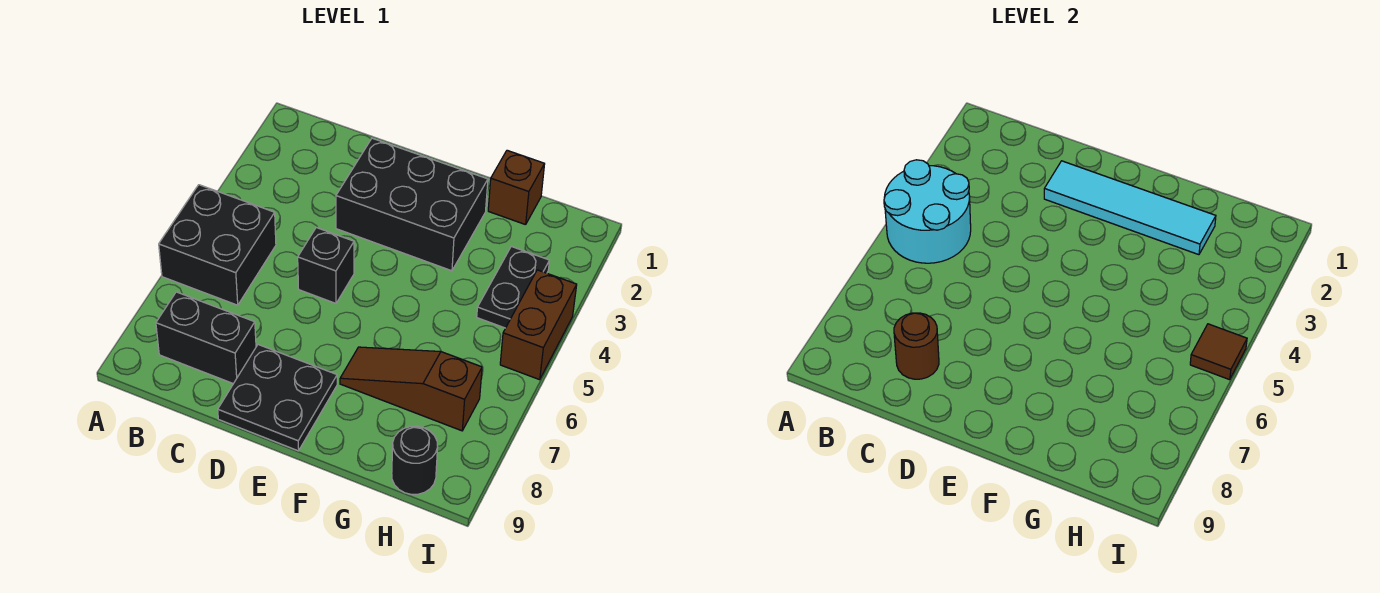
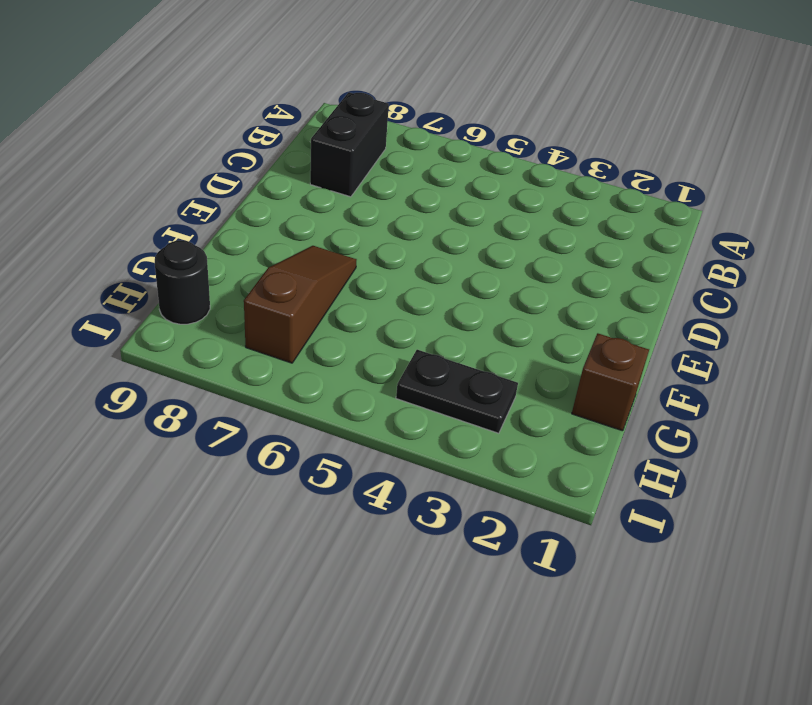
none -> black 2x2 brick [159,185,276,305]
none -> black 2x3 brick [336,138,488,271]
none -> black 1x1 brick [298,228,354,303]

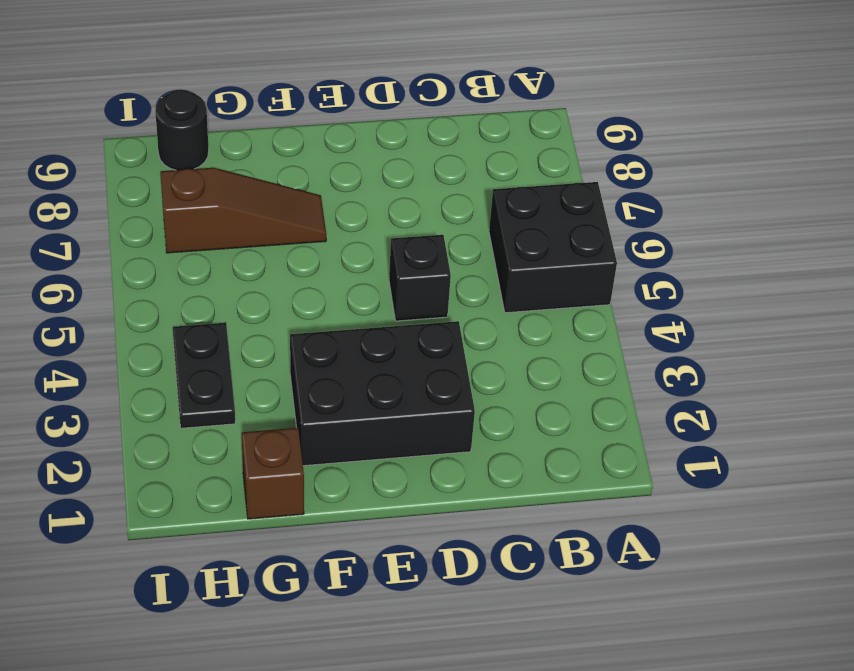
none -> black 1x2 brick [156,292,256,384]
none -> black 2x2 plate [218,345,337,451]
none -> brown 1x2 brick [500,270,577,380]

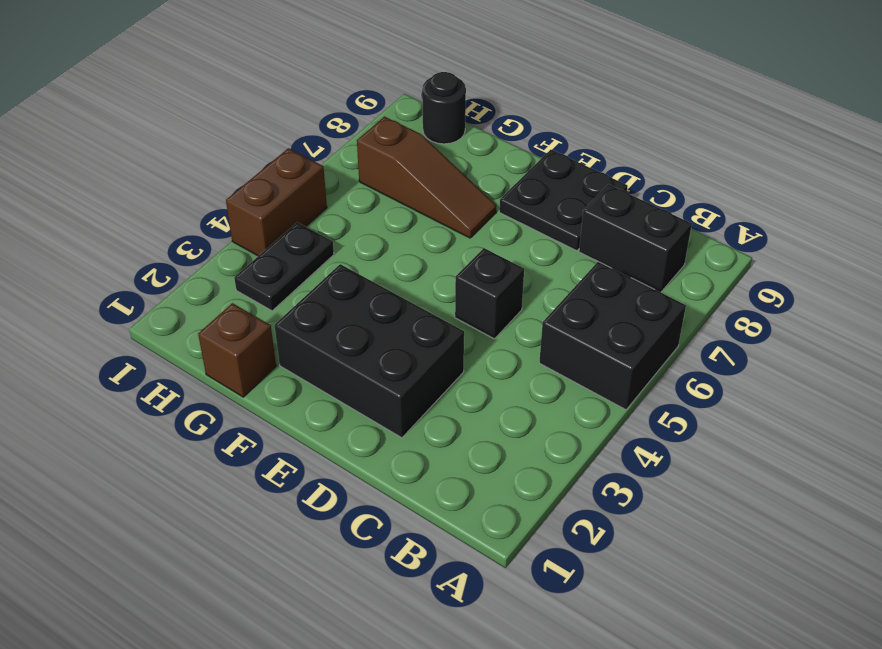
none -> cyan 2x2 round brick [884,160,971,263]
none -> brown 1x1 round brick [894,313,939,379]
none -> cyan 1x4 tile [1044,161,1216,255]

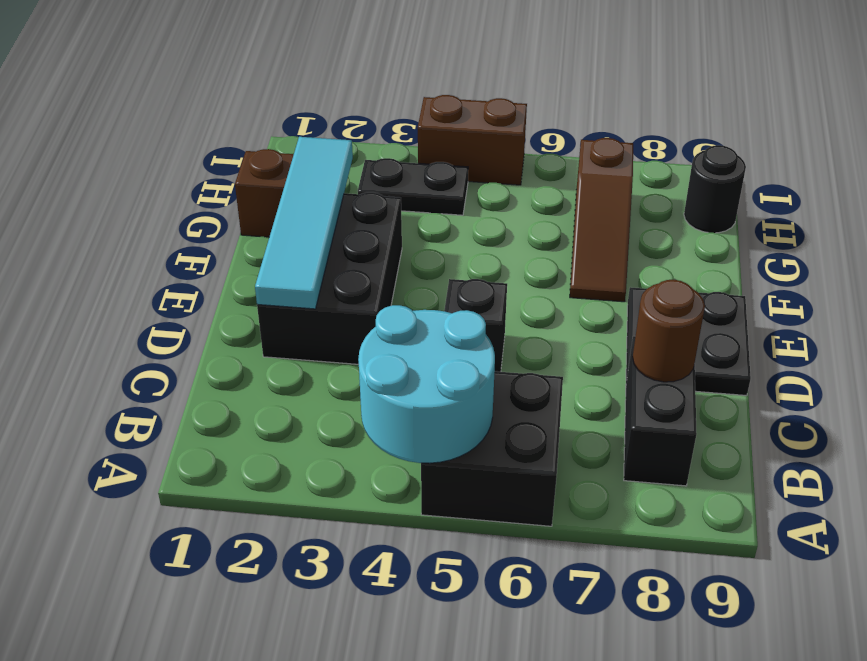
none -> brown 1x1 tile [1190,324,1247,380]

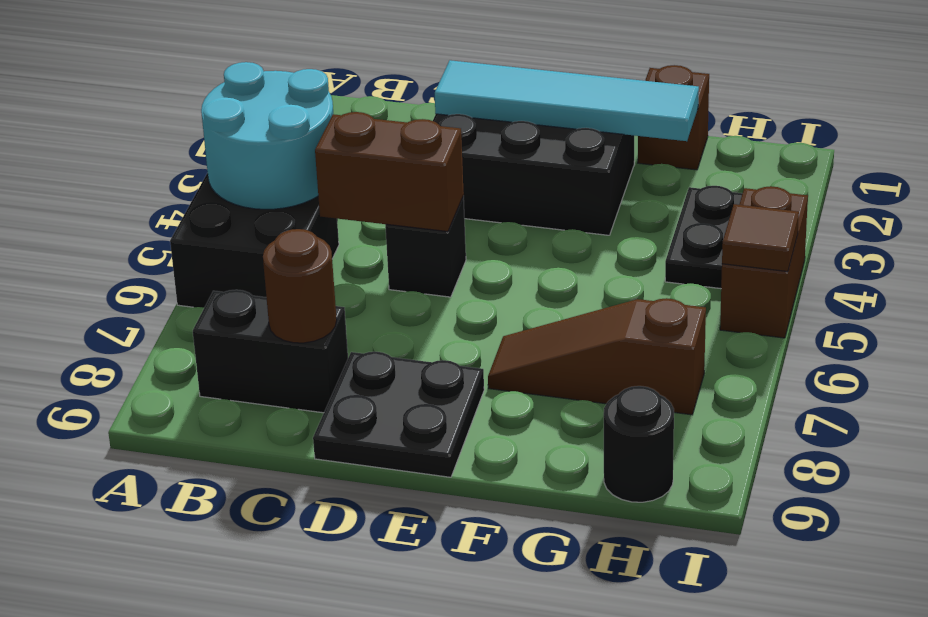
brown 1x2 brick [315,112,464,232] -> none

